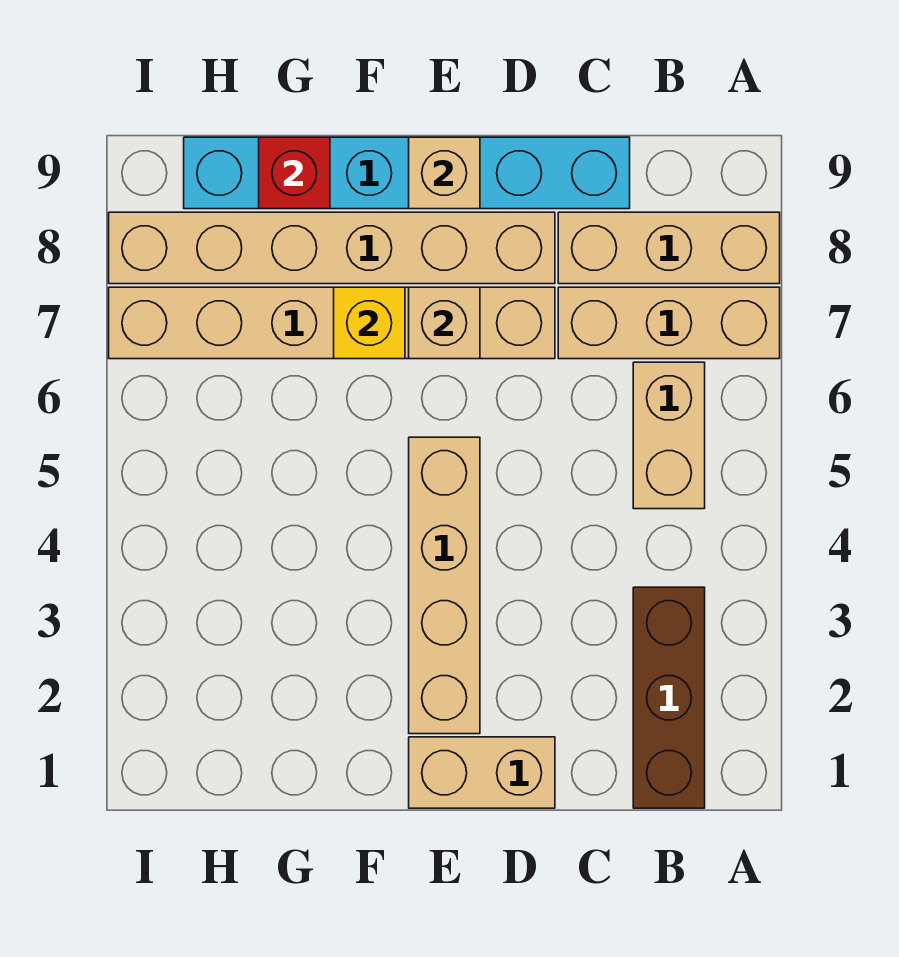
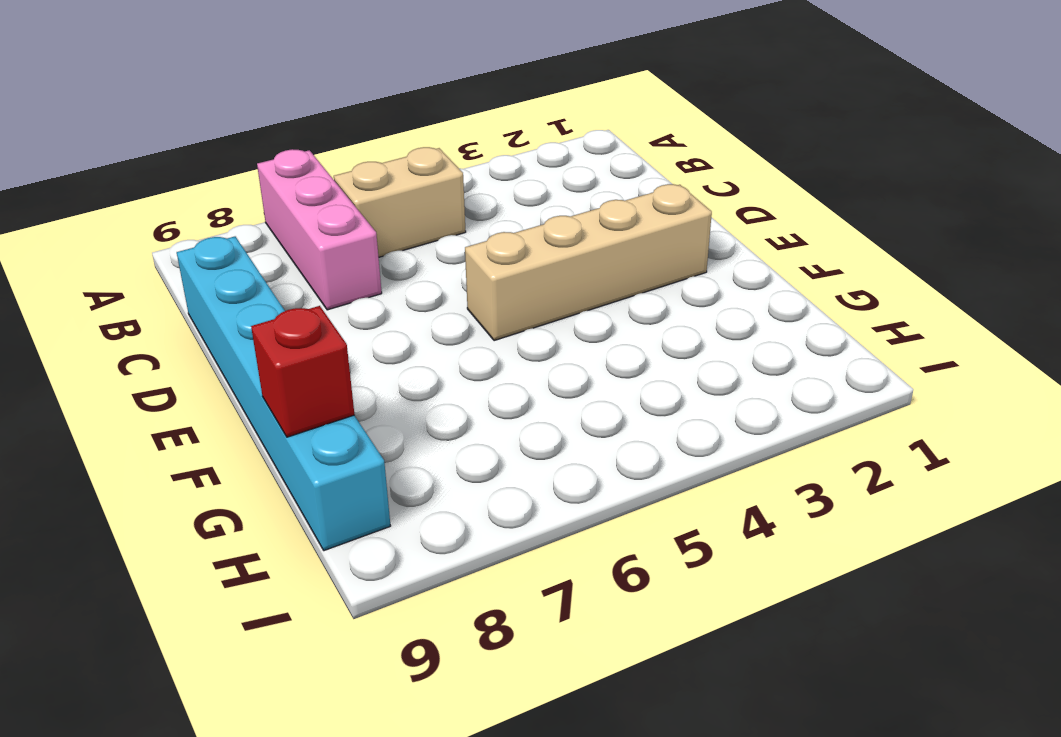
pink 1x3 brick [257,149,382,310] -> tan 1x3 brick [558,287,780,359]
none -> tan 1x3 brick [558,212,780,284]
none -> brown 1x3 brick [633,587,705,808]
none -> tan 1x2 brick [409,737,555,808]

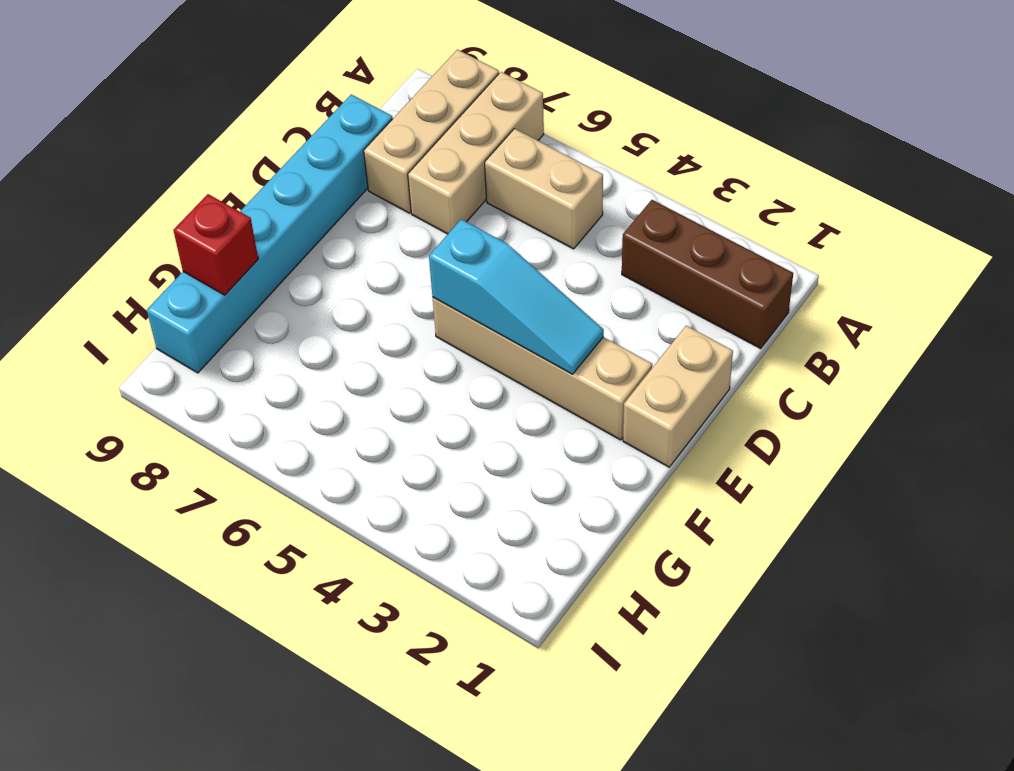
cyan 1x3 slope [429,219,604,374] -> none
none -> tan 1x6 brick [109,287,555,359]
none -> tan 1x6 brick [109,212,555,284]
none -> tan 1x1 brick [409,287,480,359]

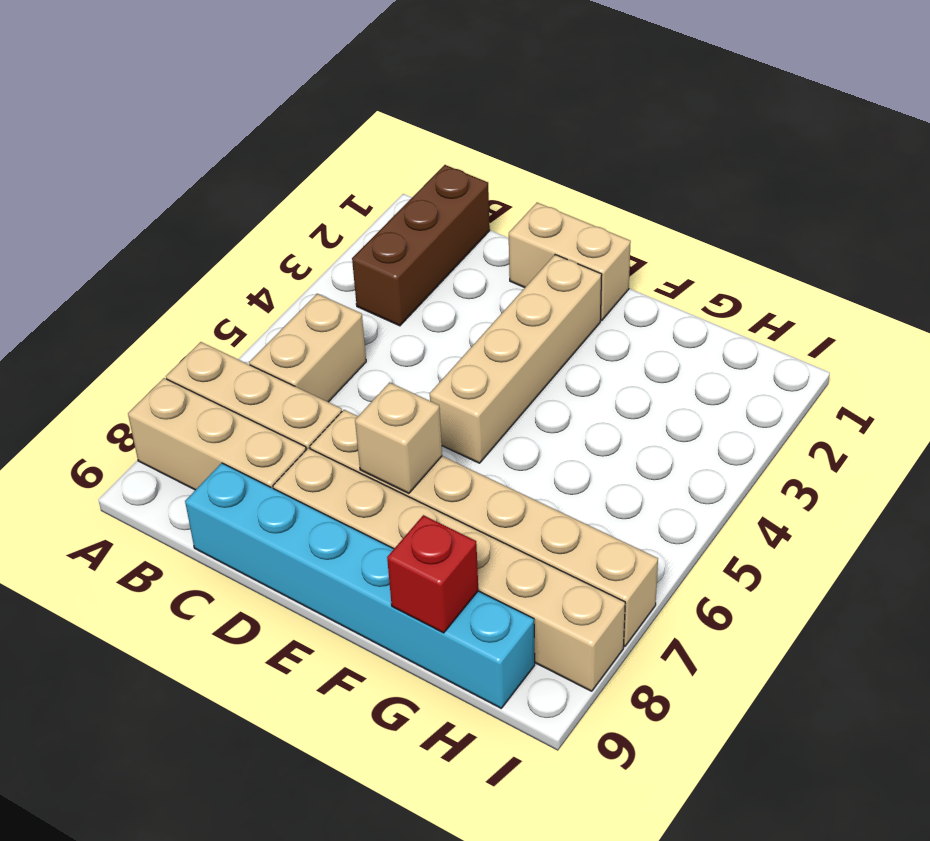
none -> tan 1x1 brick [409,137,480,209]
none -> yellow 1x1 brick [334,287,405,359]

